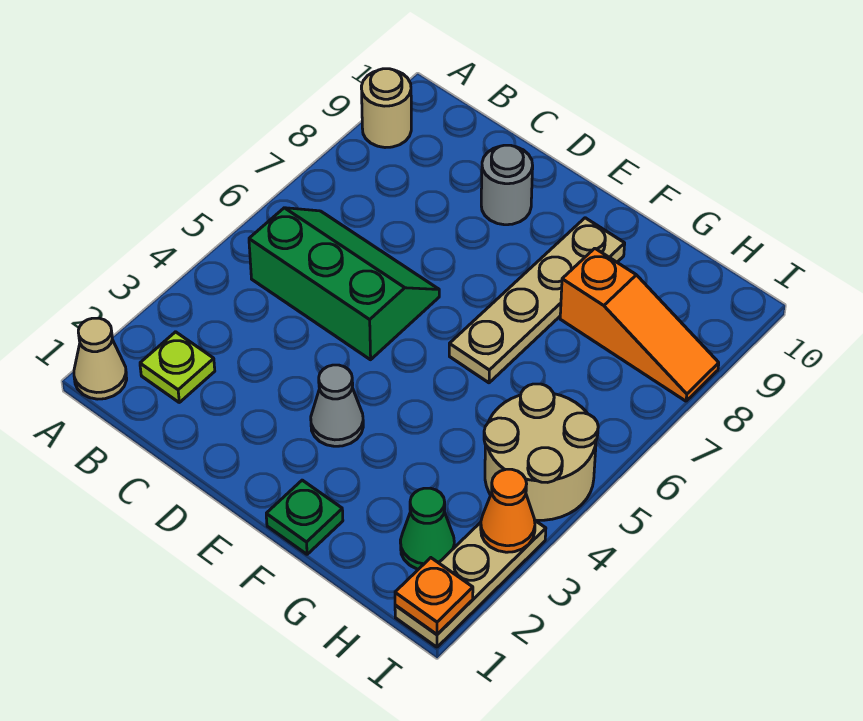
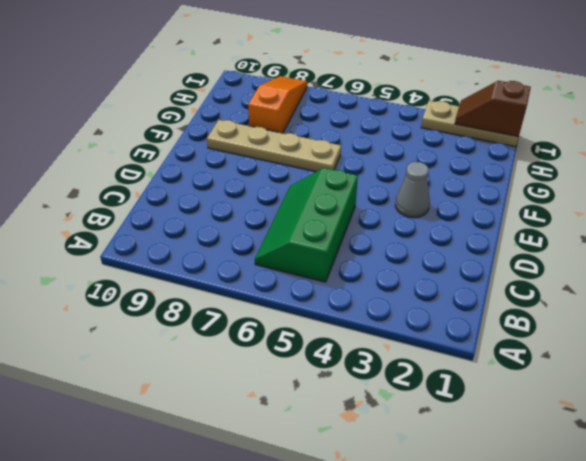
brown 1x2 slope [455,81,531,137] -> orange 1x1 plate [395,558,473,634]
none -> tan 1x1 cone [74,318,127,399]
none -> tan 1x1 round brick [361,69,411,148]
none -> lime 1x1 plate [140,332,215,402]

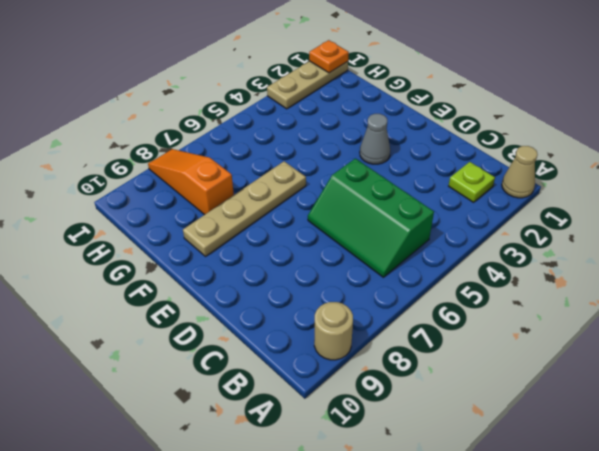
none -> grey 1x1 round brick [481,145,533,225]
none -> green 1x1 plate [266,480,343,554]
none -> green 1x1 cone [400,488,454,569]

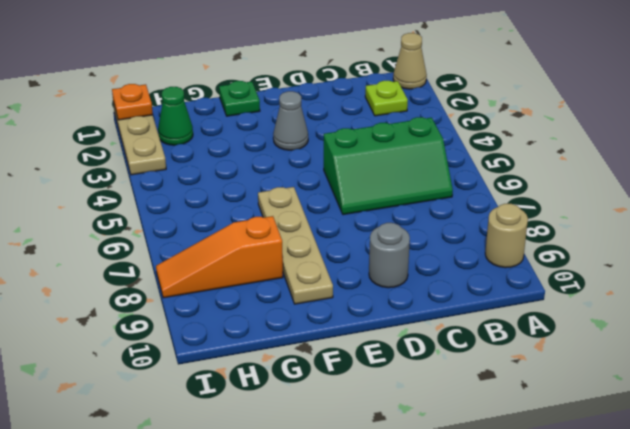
none -> tan 2x2 round brick [484,384,598,520]
none -> orange 1x1 cone [481,469,535,552]

